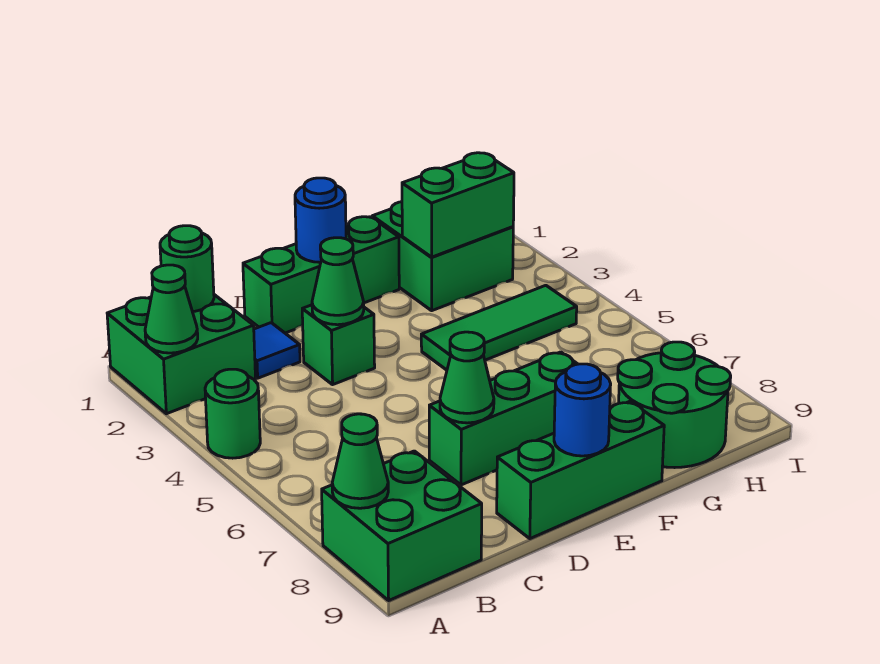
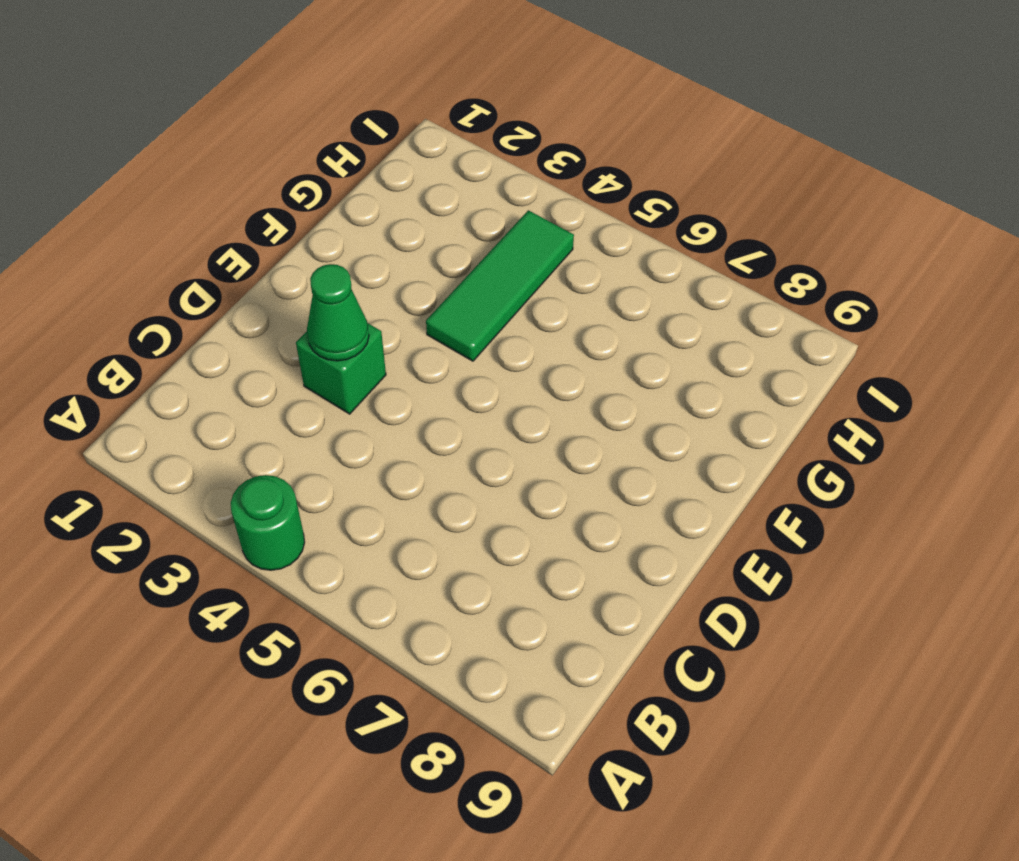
none -> green 2x2 brick [107,295,256,414]
none -> green 2x2 brick [322,451,482,600]
none -> blue 1x1 tile [254,323,300,378]

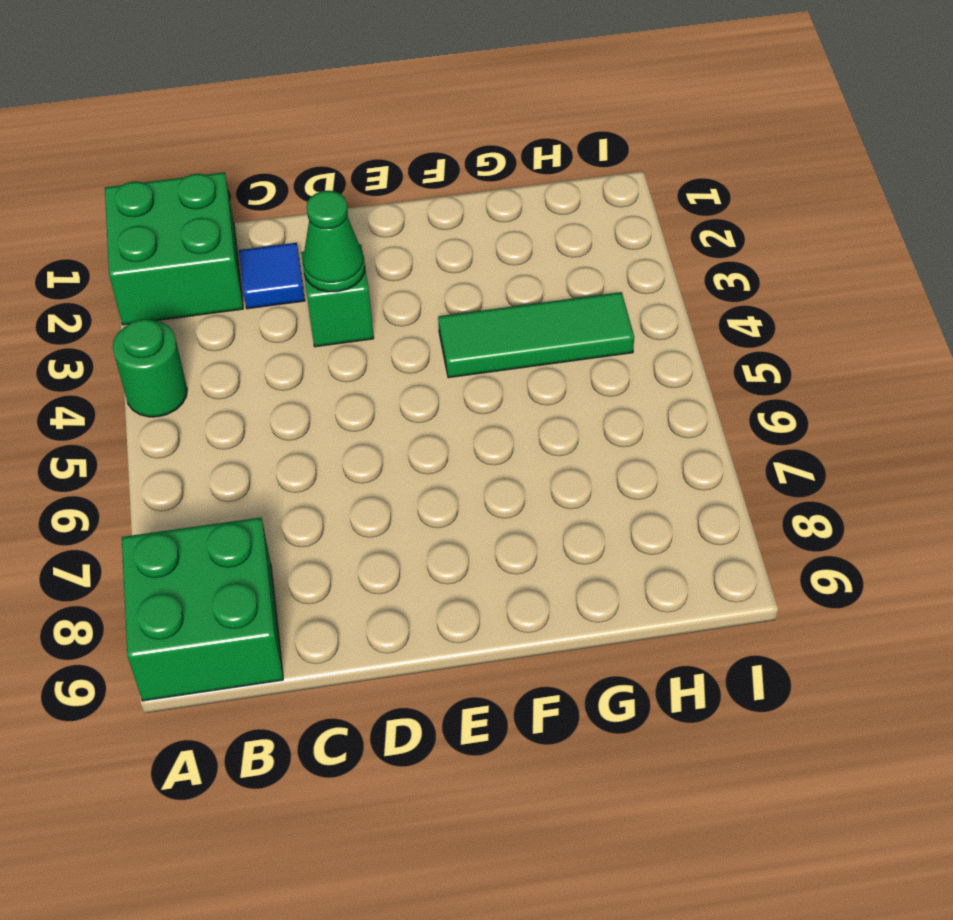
none -> green 1x3 brick [243,217,399,333]
none -> green 1x3 brick [429,352,577,485]
none -> green 1x3 brick [497,401,664,539]

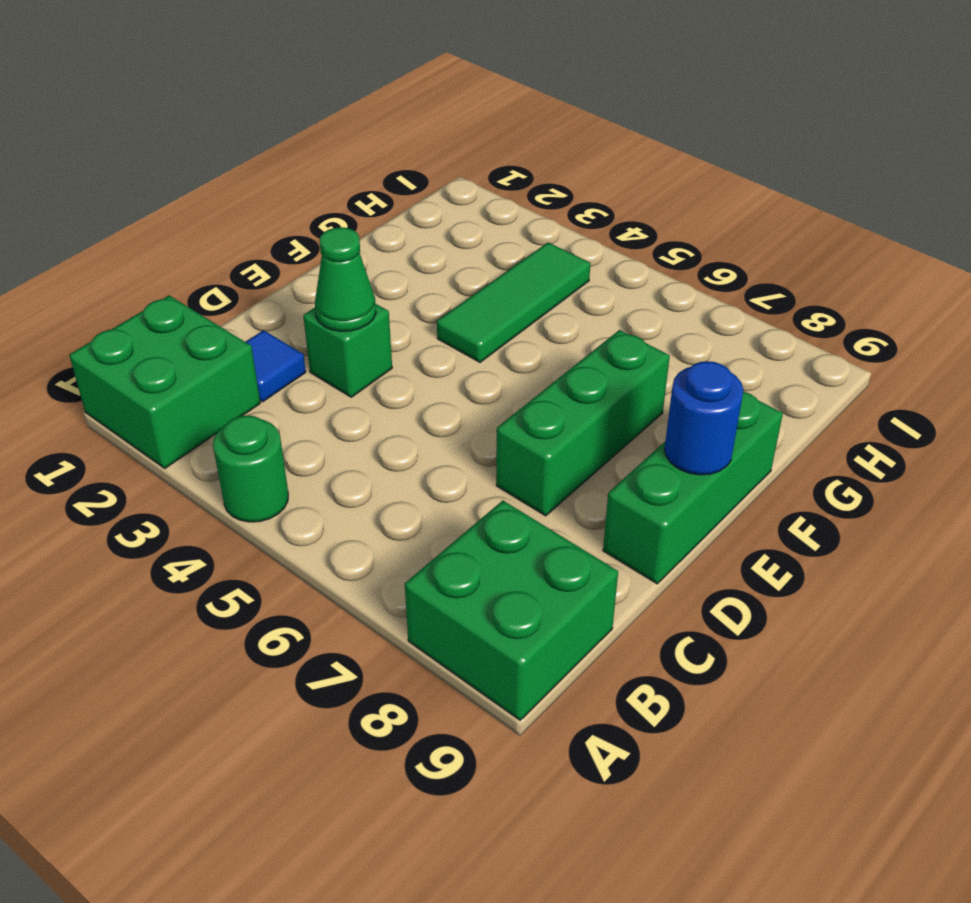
none -> green 1x3 brick [243,217,399,333]
none -> green 2x2 brick [372,202,513,311]
none -> green 2x2 round brick [618,342,731,468]

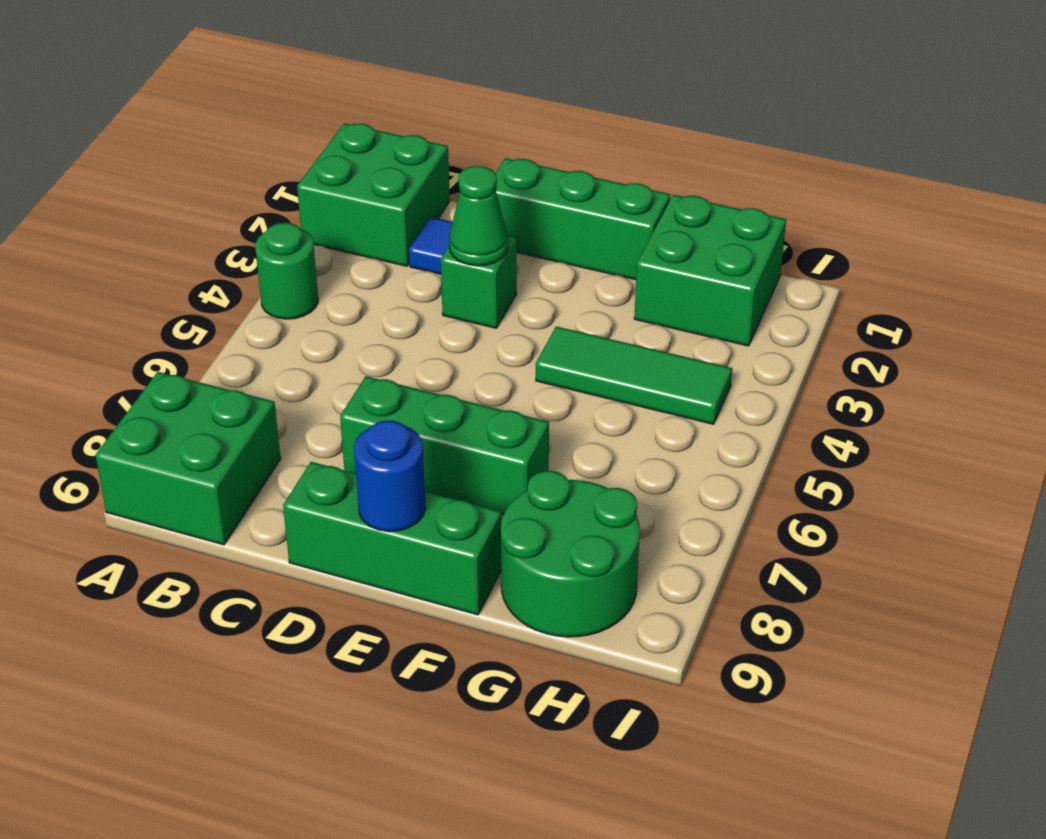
none -> green 1x1 cone [145,265,198,353]
none -> green 1x1 cone [332,414,388,508]
none -> green 1x1 round brick [160,226,214,312]

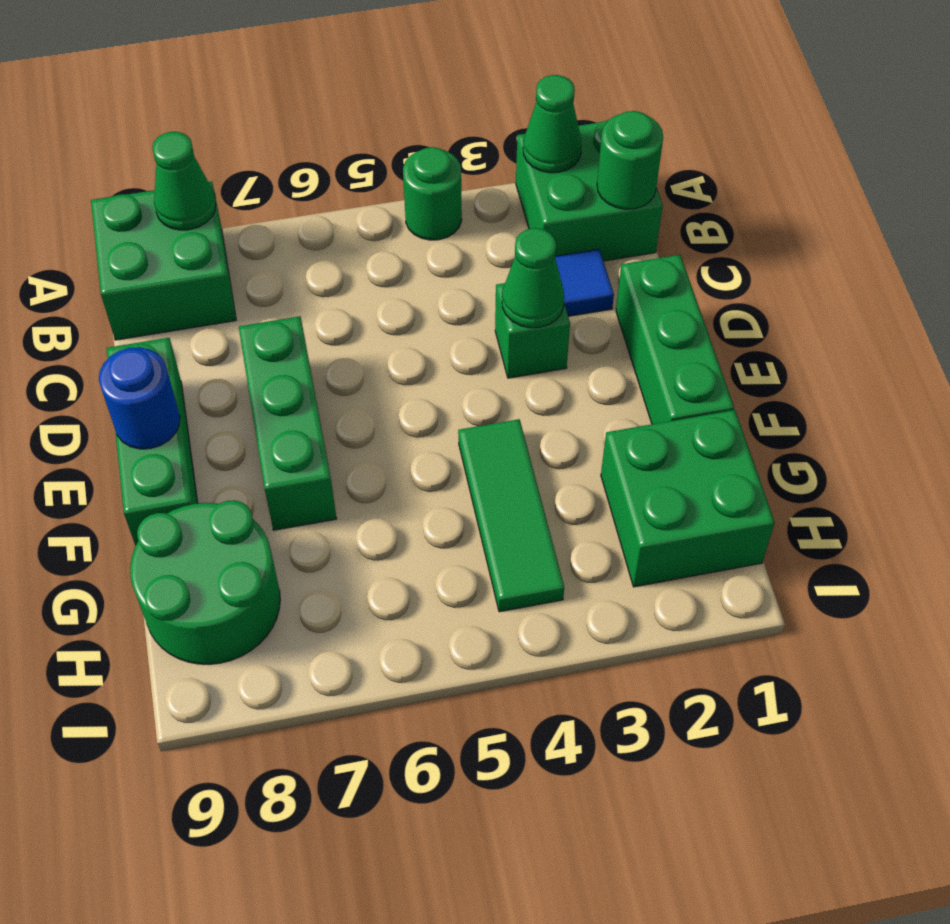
none -> green 1x1 cone [440,332,494,423]
none -> blue 1x1 round brick [295,178,346,262]
none -> green 1x2 brick [402,153,514,257]

